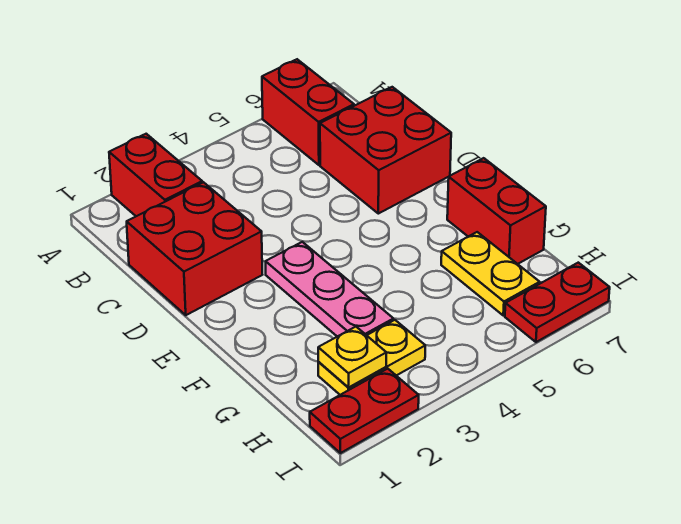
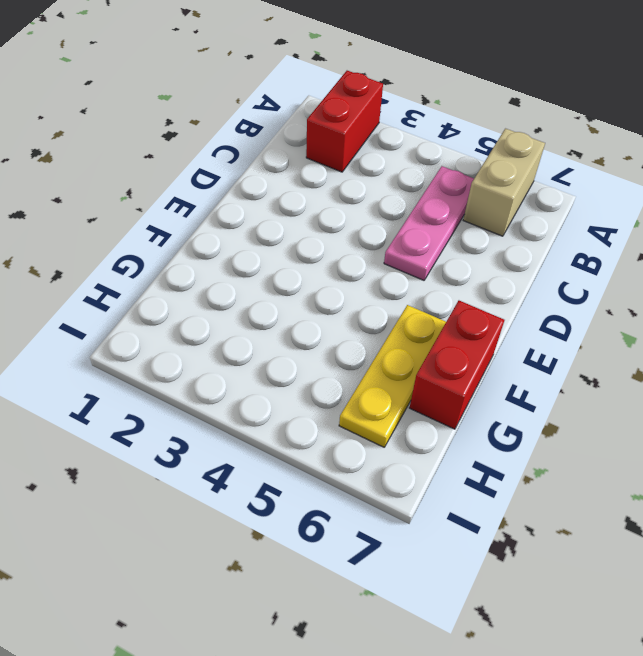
tan 1x2 brick [463,129,545,236] -> red 1x2 brick [262,59,354,165]
pink 1x3 plate [384,166,474,280] -> pink 1x3 plate moved to [266,242,393,337]
yellow 1x3 plate [339,305,446,447] -> yellow 1x2 plate [441,232,540,316]
none -> red 2x2 brick [127,182,262,315]
none -> red 2x2 brick [320,87,451,214]

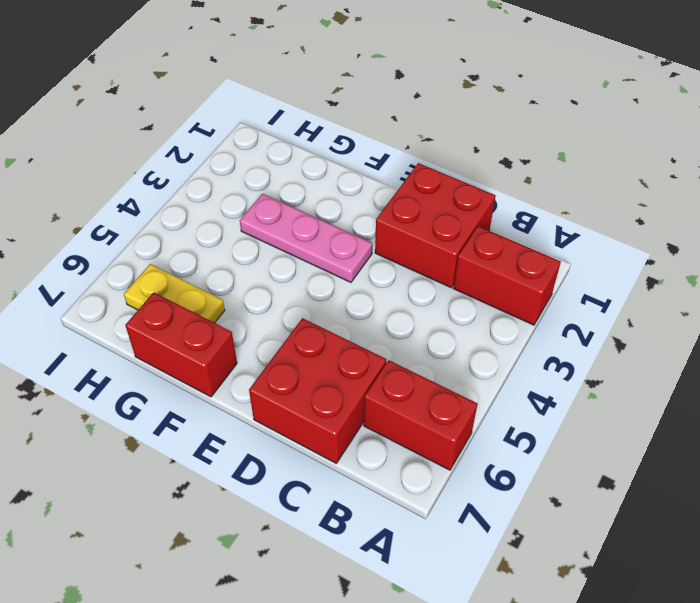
none -> yellow 1x2 plate [318,320,425,395]
none -> red 1x2 plate [310,369,419,453]

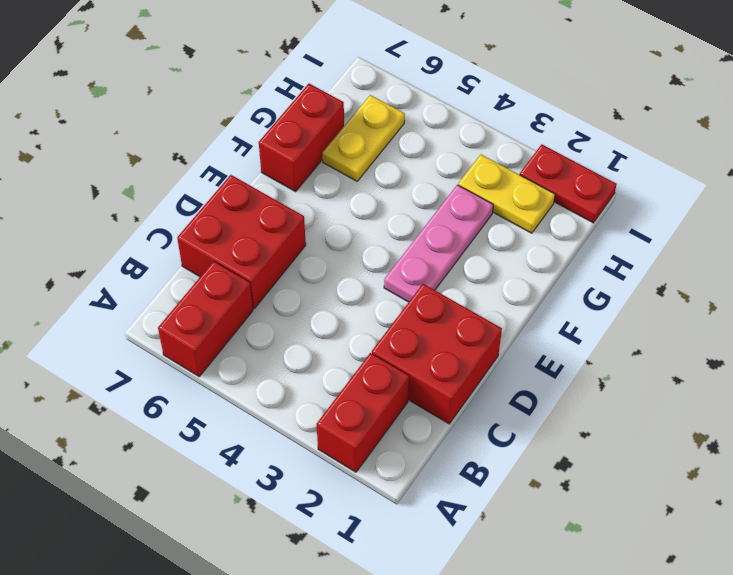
none -> red 1x2 plate [505,263,610,342]
none -> yellow 1x1 plate [318,327,386,388]

